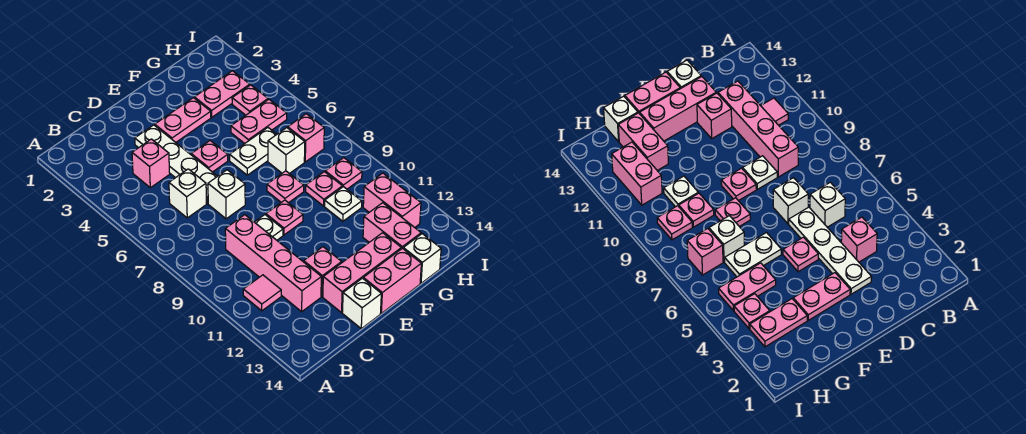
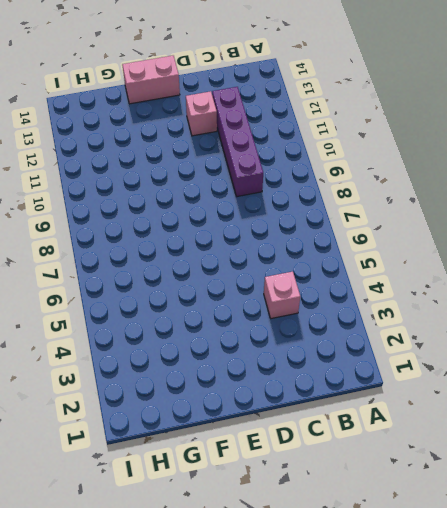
purple 1x4 brick [212,87,263,197] -> pink 1x4 brick [225,215,321,312]
none -> pink 1x1 tile [243,275,281,311]
none -> white 1x1 brick [169,169,206,218]
none -> white 1x4 plate [135,125,217,204]

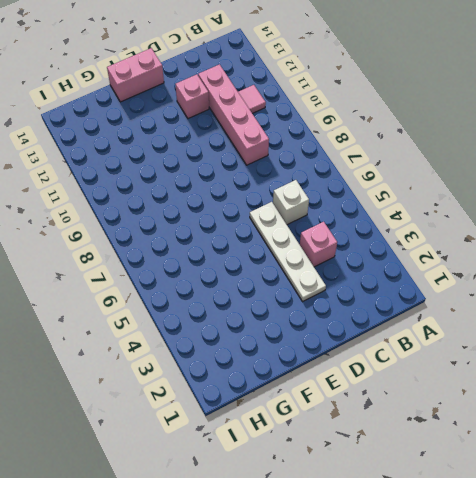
none -> white 1x1 brick [208,170,245,219]
none -> white 1x1 plate [255,215,283,240]
none -> pink 1x3 brick [323,233,401,313]

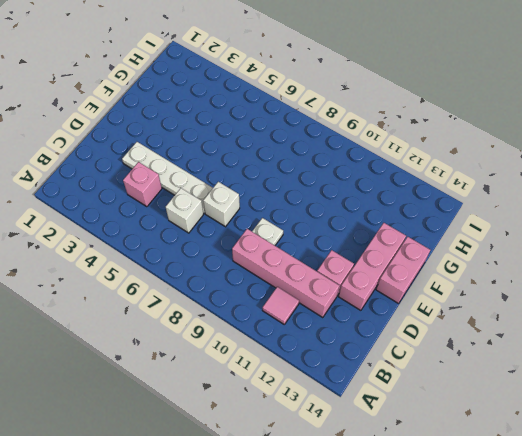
none -> white 1x1 brick [342,278,381,329]
none -> pink 1x2 plate [155,98,211,142]
none -> pink 1x1 plate [191,141,228,172]

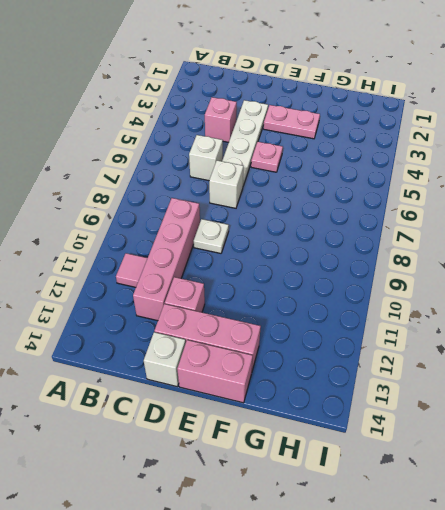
none -> pink 1x1 plate [266,200,303,235]
none -> white 1x2 plate [230,128,277,175]
none -> pink 1x1 plate [267,171,304,203]

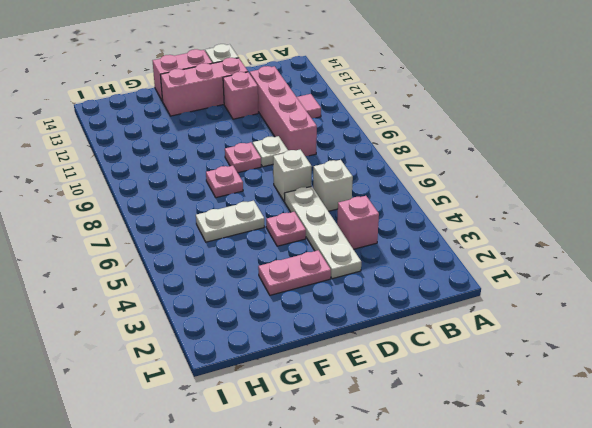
none -> pink 1x2 plate [194,71,250,117]
none -> pink 1x2 plate [231,99,287,144]
none -> white 1x1 brick [268,128,305,174]

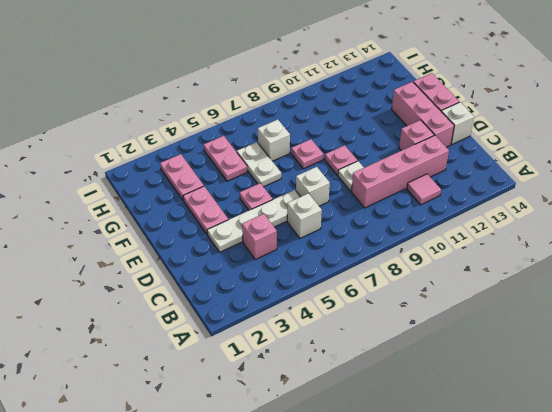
none -> pink 1x1 plate [306,172,342,206]
none -> white 1x1 plate [325,187,362,221]
none -> pink 1x2 brick [363,203,421,249]

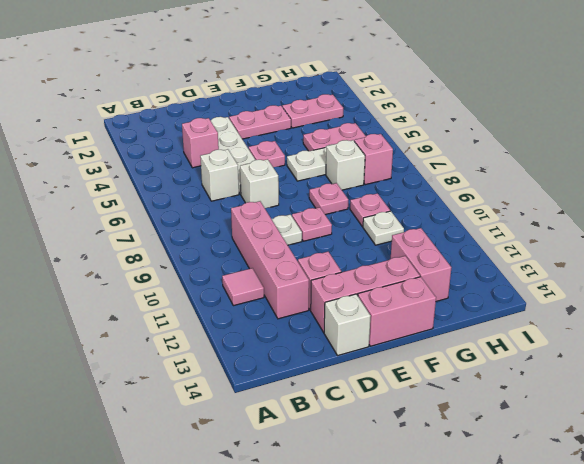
none -> white 1x1 brick [403,234,441,283]
none -> pink 1x1 plate [232,85,268,115]
none -> pink 1x1 plate [325,158,362,189]

